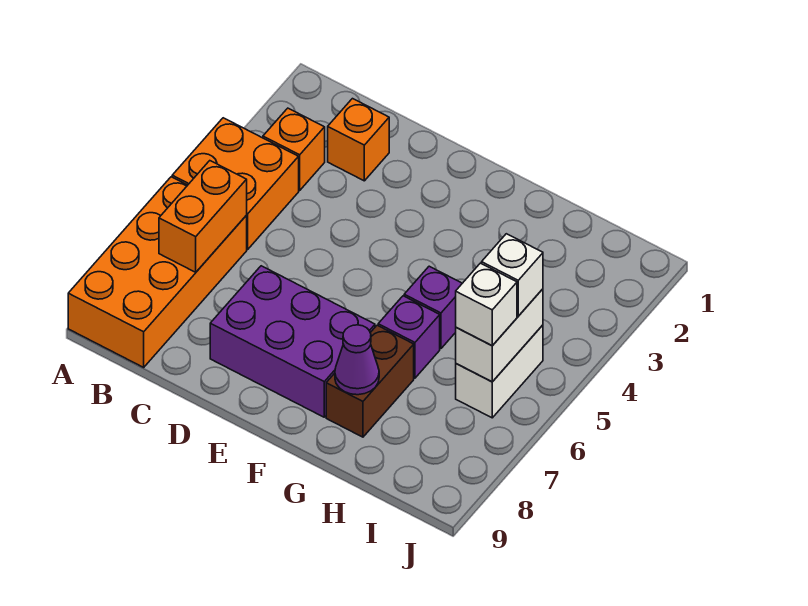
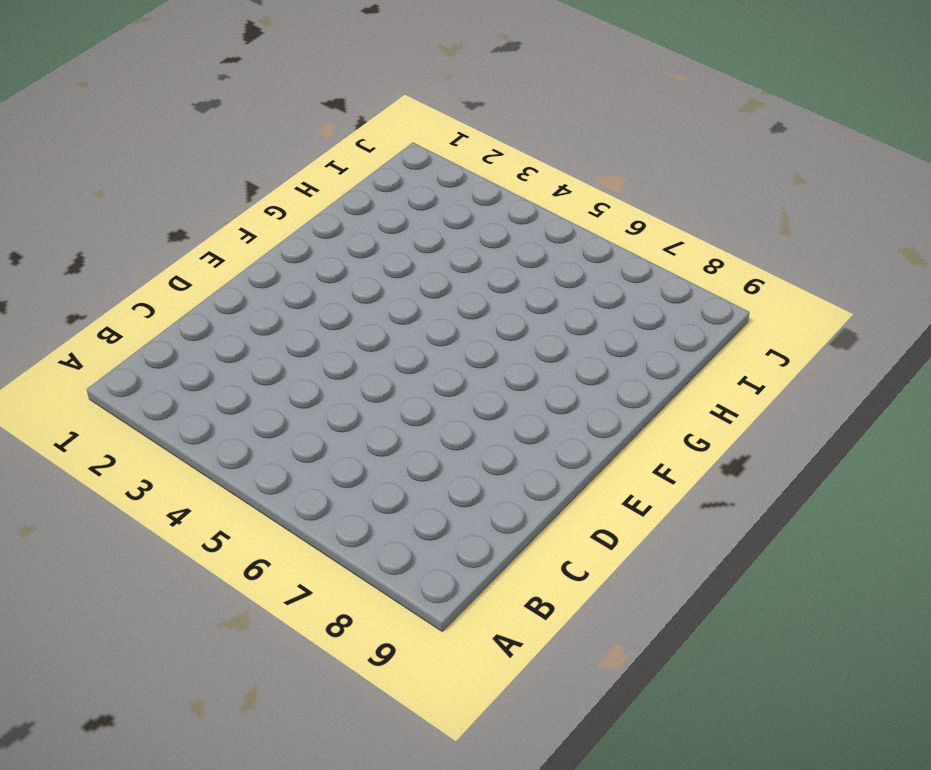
none -> orange 2x2 brick [172,118,299,249]
none -> orange 2x4 brick [68,177,247,367]
none -> orange 1x1 brick [263,108,325,190]

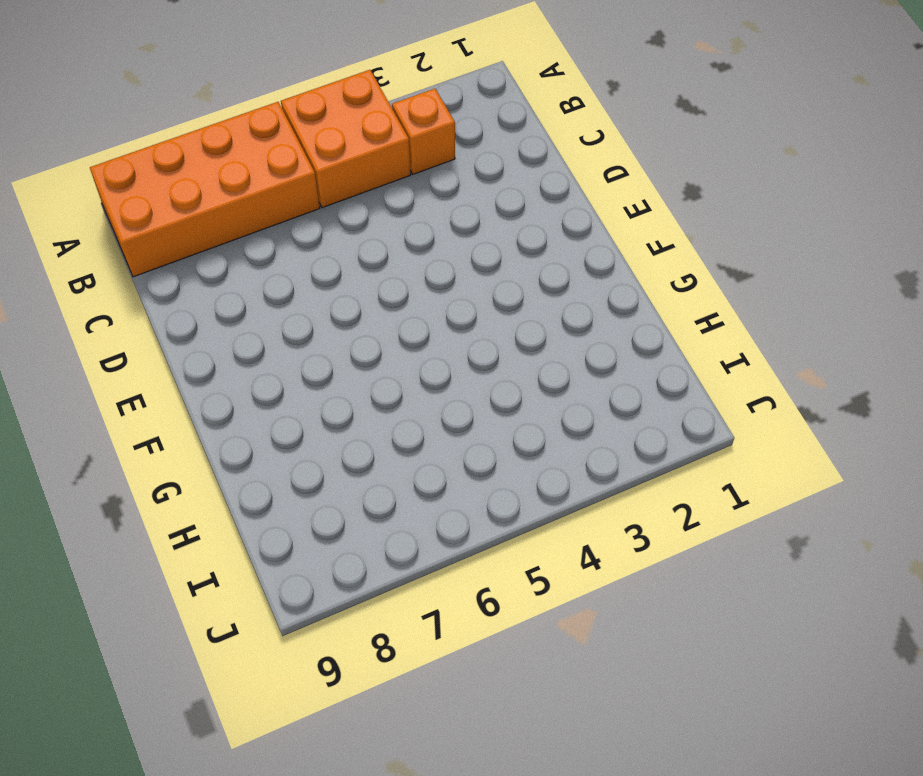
none -> orange 1x1 brick [328,99,389,181]
none -> purple 2x3 brick [210,266,375,417]
none -> purple 1x1 brick [404,266,462,349]

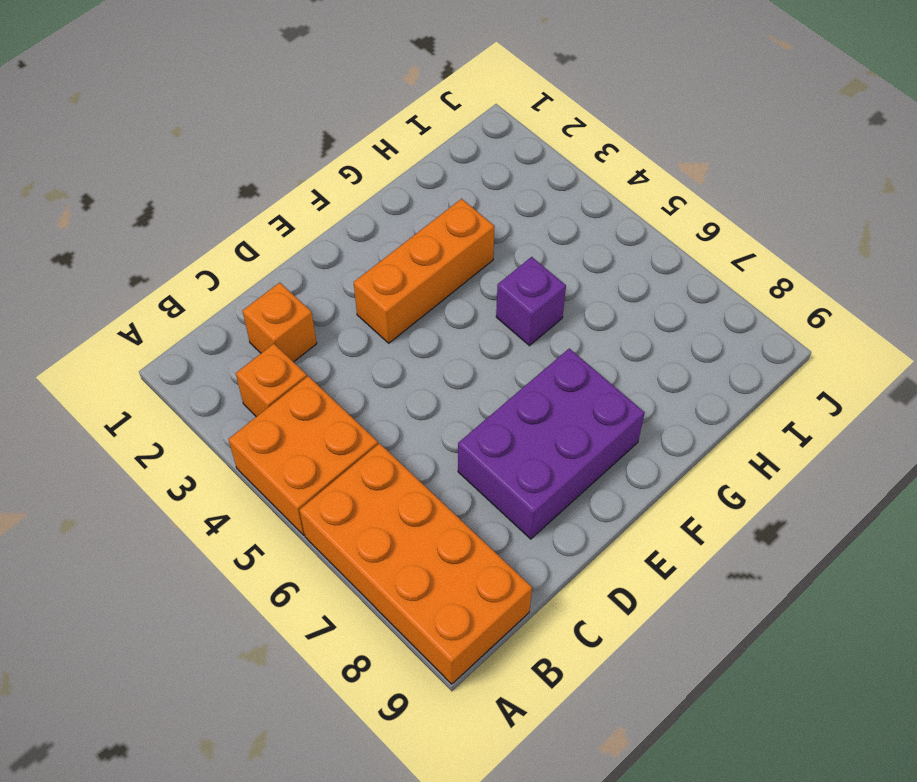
orange 1x3 brick [354,199,494,343] -> none
none -> purple 1x1 brick [378,296,440,378]
none -> brown 1x2 brick [326,325,414,437]
none -> white 1x2 brick [456,325,543,418]

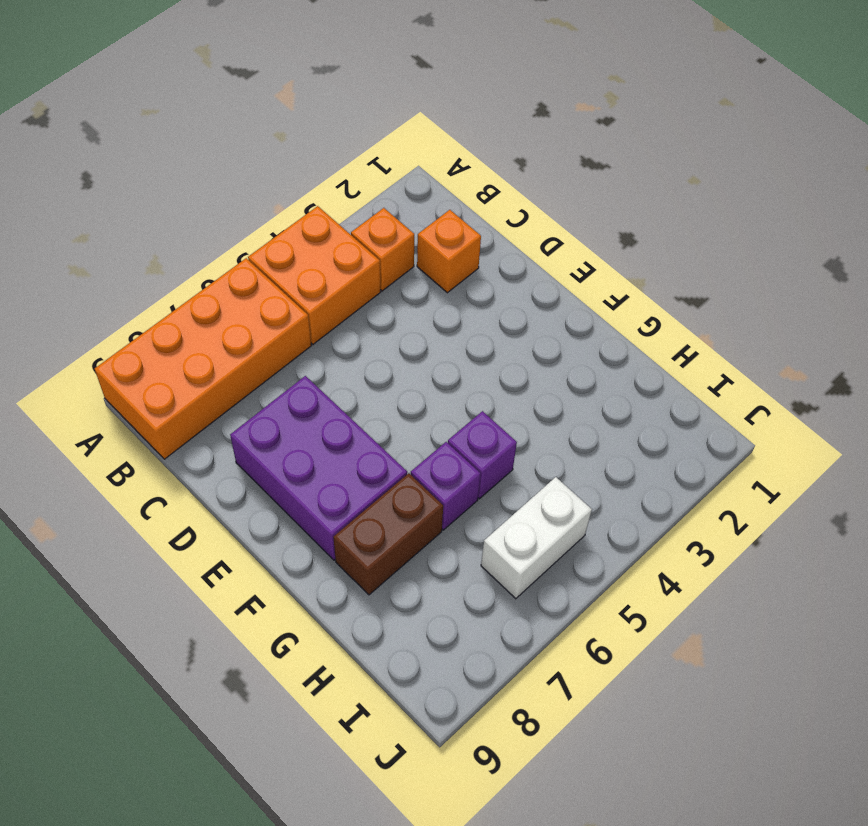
none -> orange 1x2 brick [159,161,247,272]
none -> purple 1x1 cone [335,325,379,395]
none -> white 1x2 brick [456,289,543,382]

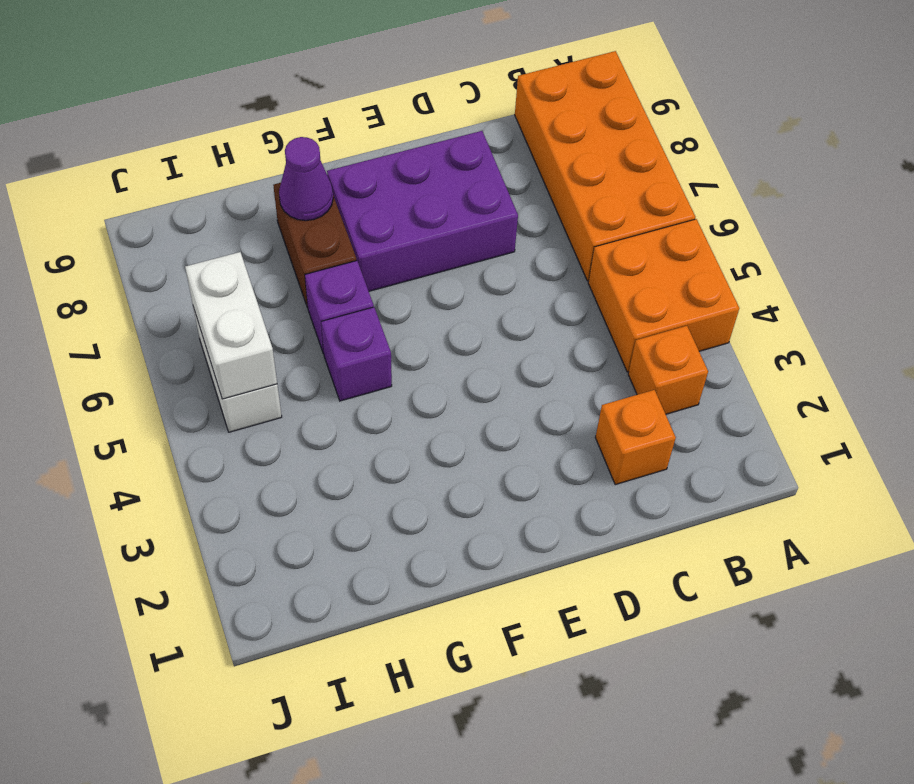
none -> orange 1x2 brick [159,161,247,272]
none -> white 1x1 brick [482,234,543,316]
none -> white 1x1 brick [456,263,517,346]

